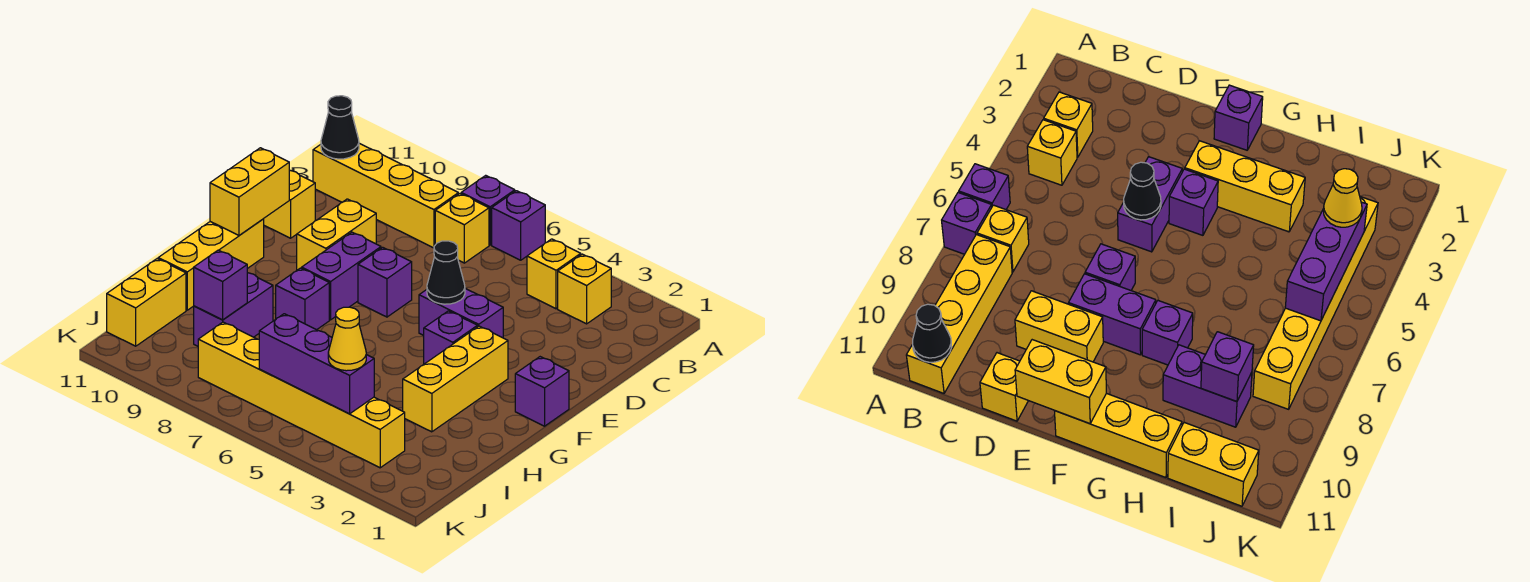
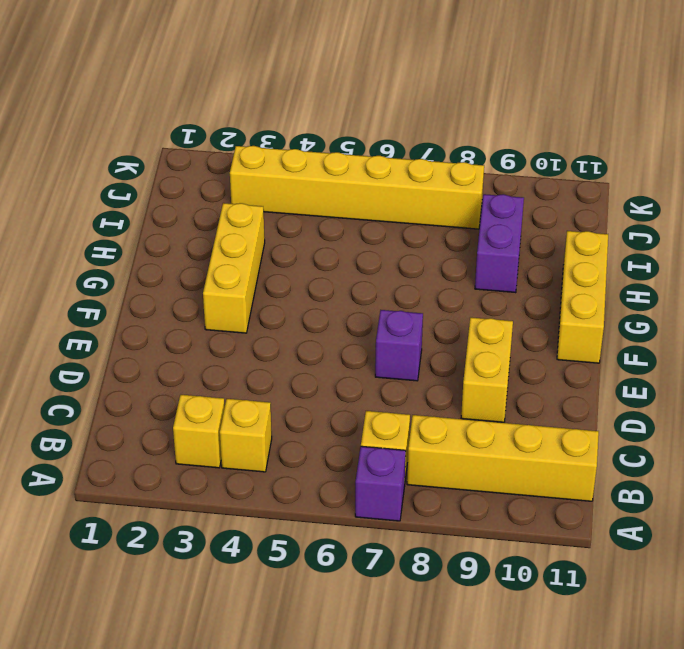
none -> purple 1x1 brick [492,191,545,260]
none -> yellow 1x1 brick [264,171,315,238]
none -> purple 1x2 brick [419,289,503,338]

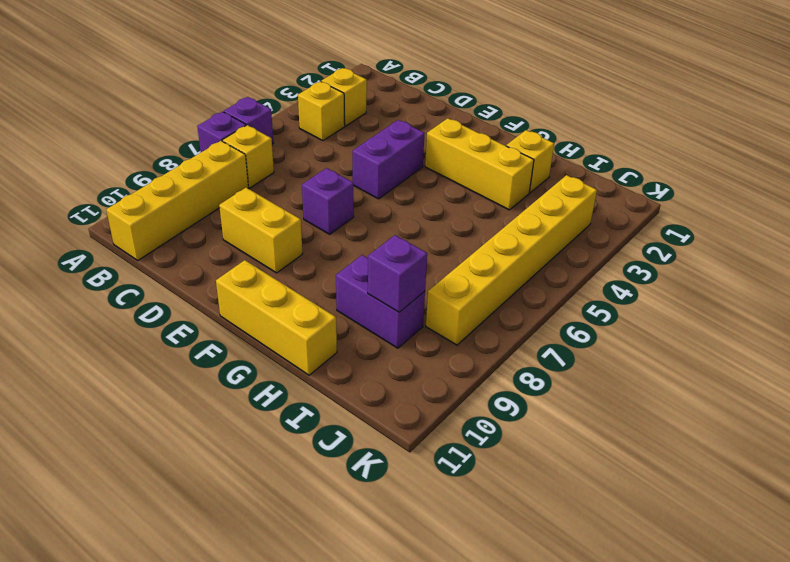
yellow 1x1 brick [506,130,554,193] -> yellow 1x1 brick moved to [264,171,315,238]
none -> purple 1x2 brick [302,232,381,320]
none -> purple 1x1 brick [515,357,569,426]
none -> purple 1x1 brick [424,311,477,364]

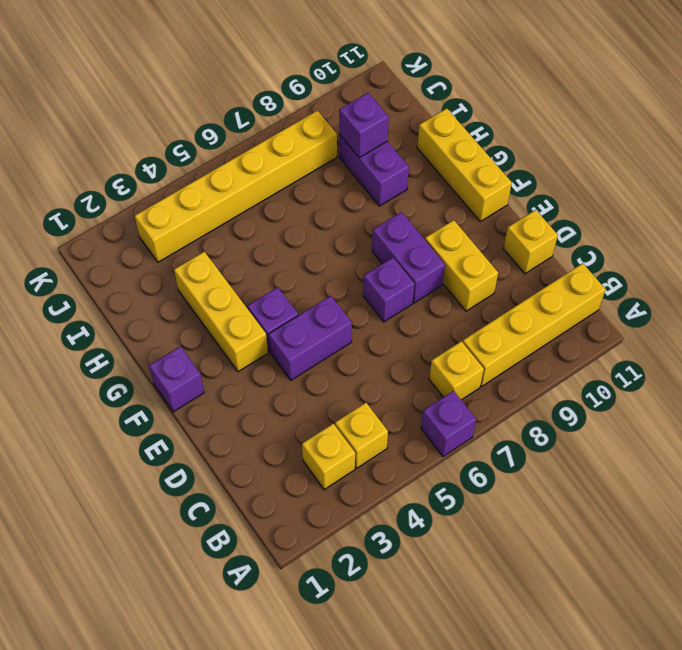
none -> purple 1x1 brick [461,175,515,245]
none -> purple 1x1 brick [276,268,329,330]
none -> yellow 1x2 brick [107,259,186,346]

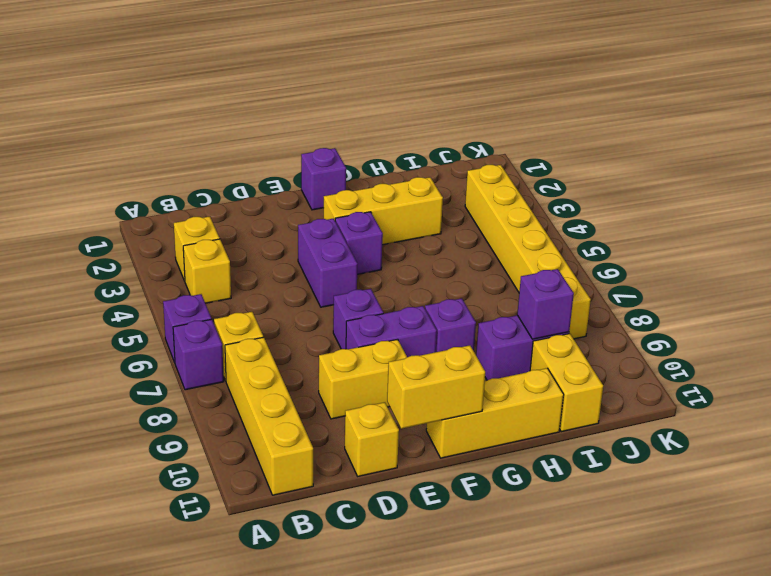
yellow 1x2 brick [530,334,603,432] -> yellow 1x2 brick turned to [107,259,186,346]
none -> black 1x1 cone [321,96,359,159]
none -> black 1x1 cone [427,241,465,304]
none -> purple 1x3 brick [259,314,374,414]

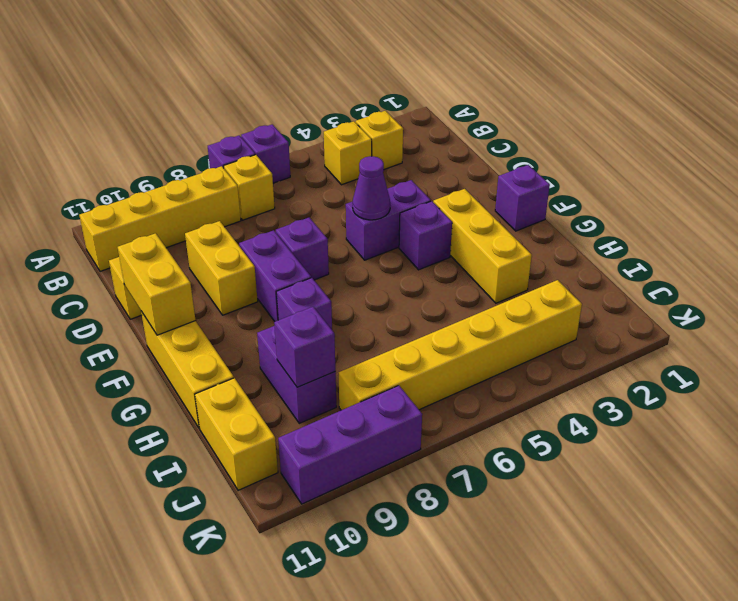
purple 1x1 cone [353,156,390,220] -> black 1x1 cone [427,241,465,304]
purple 1x3 brick [278,386,422,504] -> purple 1x3 brick moved to [259,314,374,414]
none -> black 1x1 cone [321,96,359,159]
none -> yellow 1x1 cone [328,307,366,371]

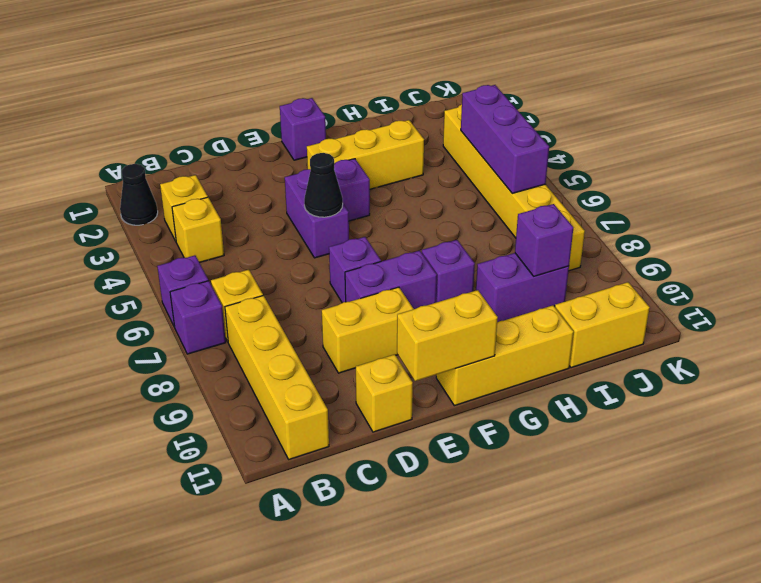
black 1x1 cone [120,164,158,225] -> black 1x1 cone moved to [321,96,359,159]
none -> yellow 1x1 cone [328,307,366,371]

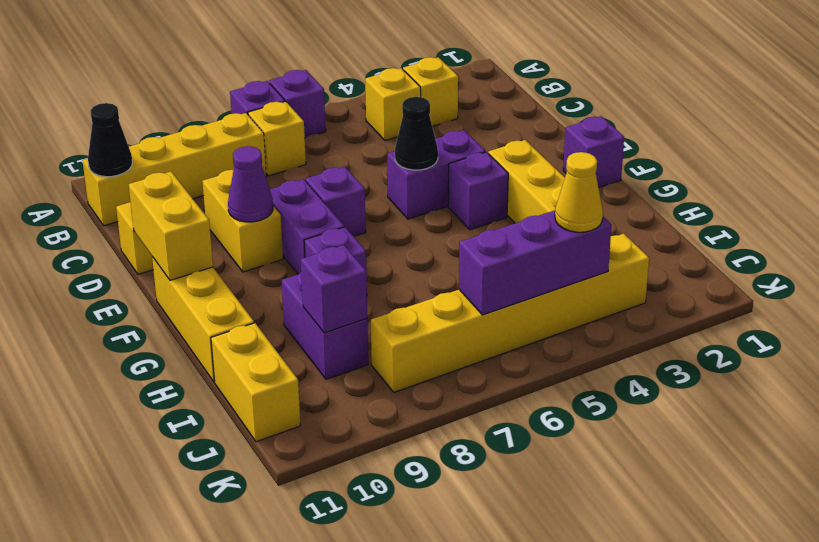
purple 1x1 cone [228,146,273,222] -> none

